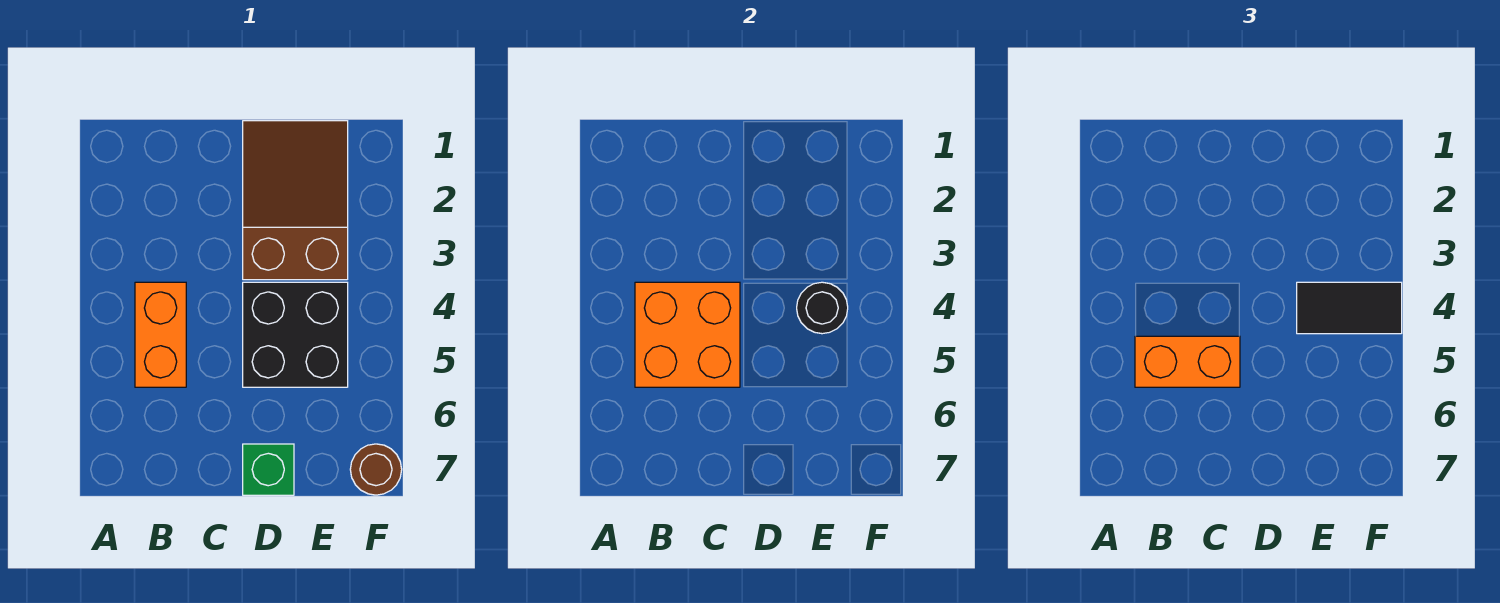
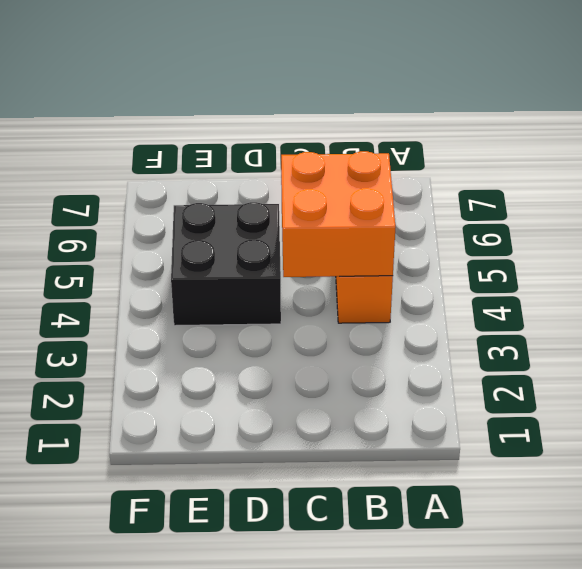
none -> brown 2x3 slope [243,121,348,280]
none -> green 1x1 brick [243,444,294,495]

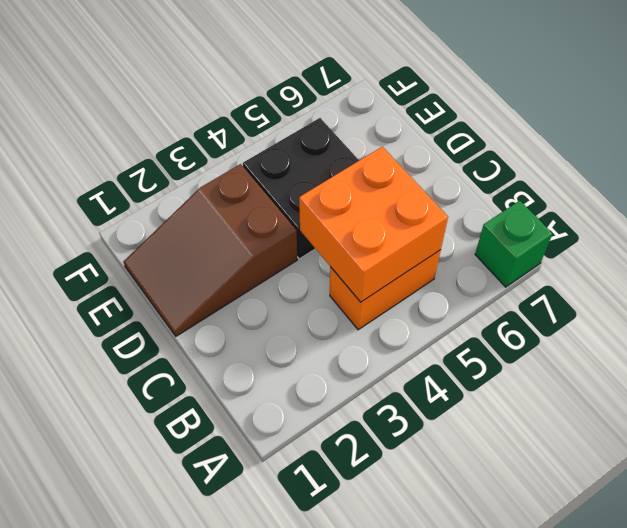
green 1x1 brick [475,201,552,287] -> green 1x1 brick moved to [243,444,294,495]
none -> brown 1x1 round brick [350,444,402,495]
none -> black 1x1 round brick [797,282,848,334]

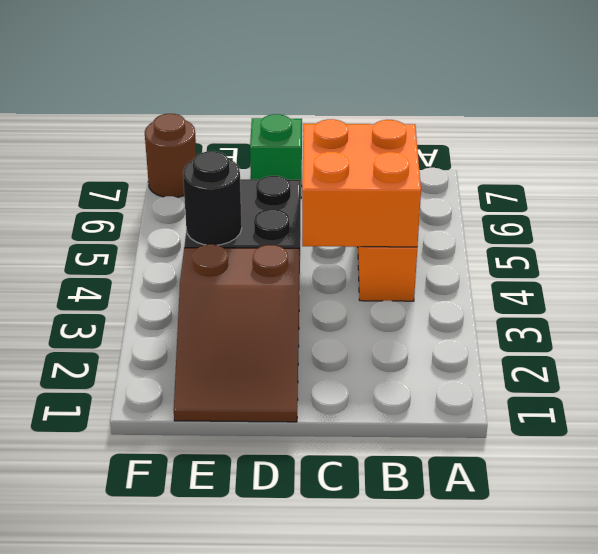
none -> orange 1x2 brick [1135,336,1240,387]
none -> black 1x2 tile [1297,282,1402,334]

